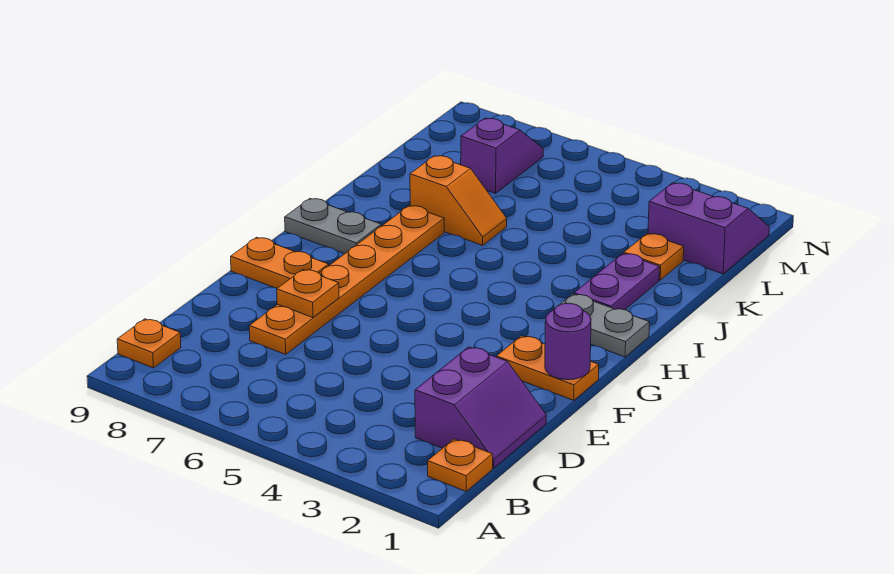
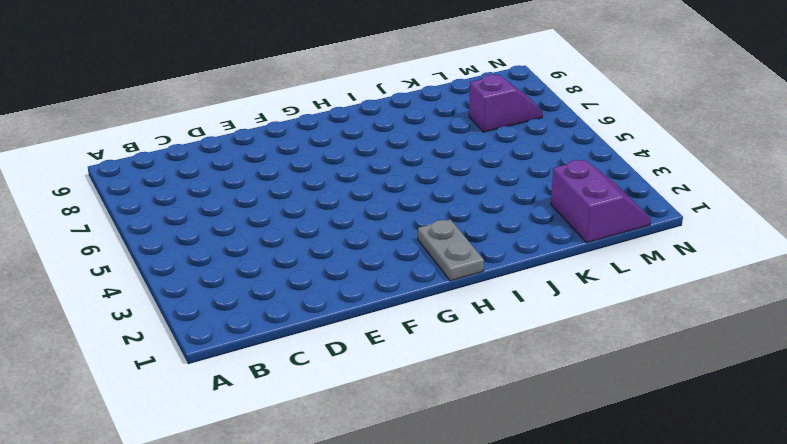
none -> orange 1x1 plate [428,439,493,491]
none -> orange 1x1 plate [117,319,181,368]
none -> purple 2x2 slope [415,347,546,468]

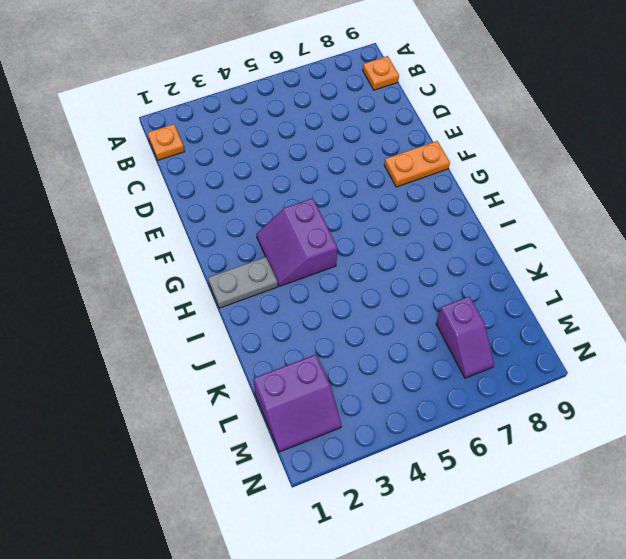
purple 2x2 slope [256,198,338,287] -> purple 2x2 slope moved to [415,347,546,468]
none -> orange 1x6 plate [249,206,444,354]
none -> orange 1x2 plate [496,336,599,400]
none -> grey 1x2 plate [285,199,381,254]

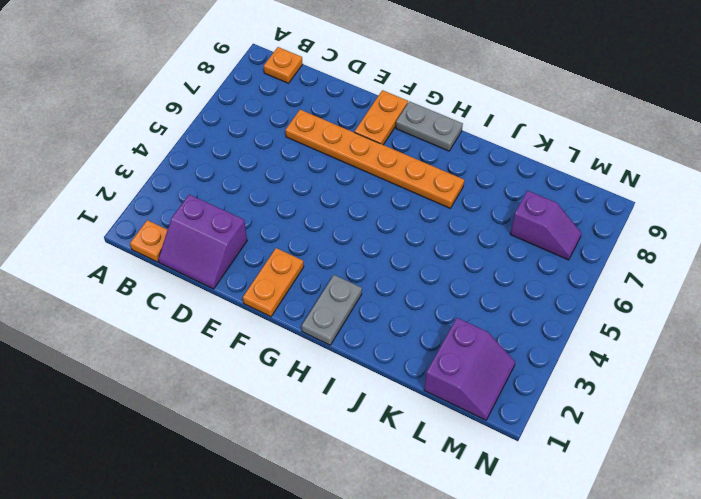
grey 1x2 plate [396,101,463,151] -> grey 1x2 plate turned to [285,199,381,254]
none -> purple 1x2 plate [574,253,660,310]
none -> orange 1x2 slope [410,156,507,245]
none -> orange 1x1 plate [624,234,684,280]

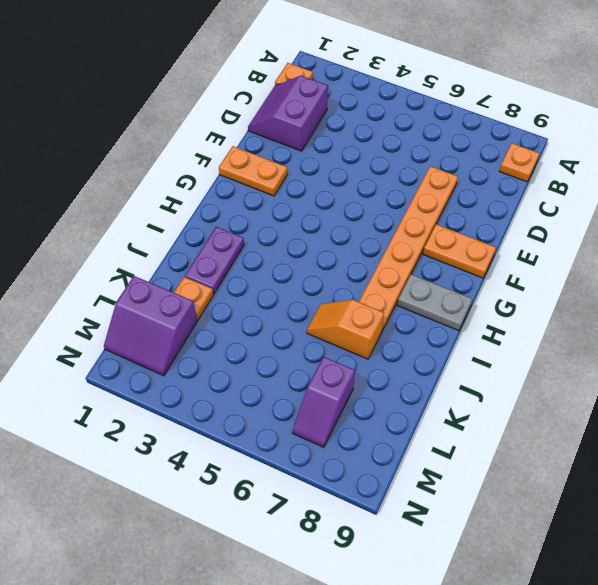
none -> grey 1x2 plate [552,294,650,357]
none -> orange 1x1 plate [277,270,339,318]
none -> purple 1x1 round brick [545,303,591,380]

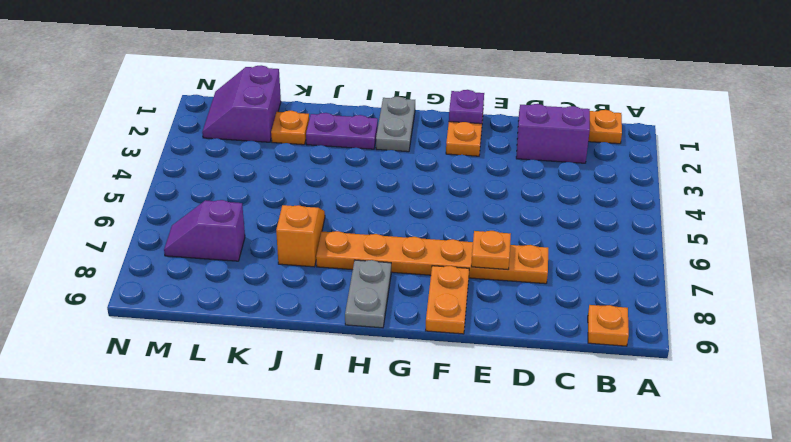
purple 1x1 plate [449,90,484,124] -> purple 1x1 round brick [545,303,591,380]

